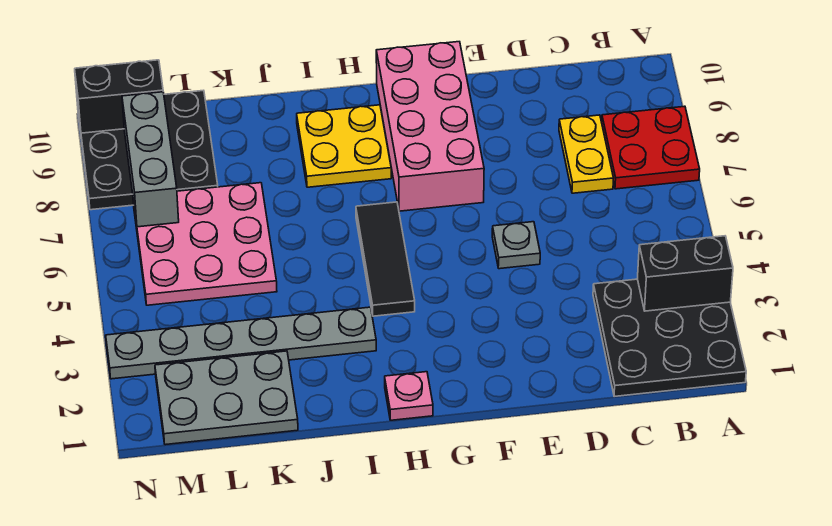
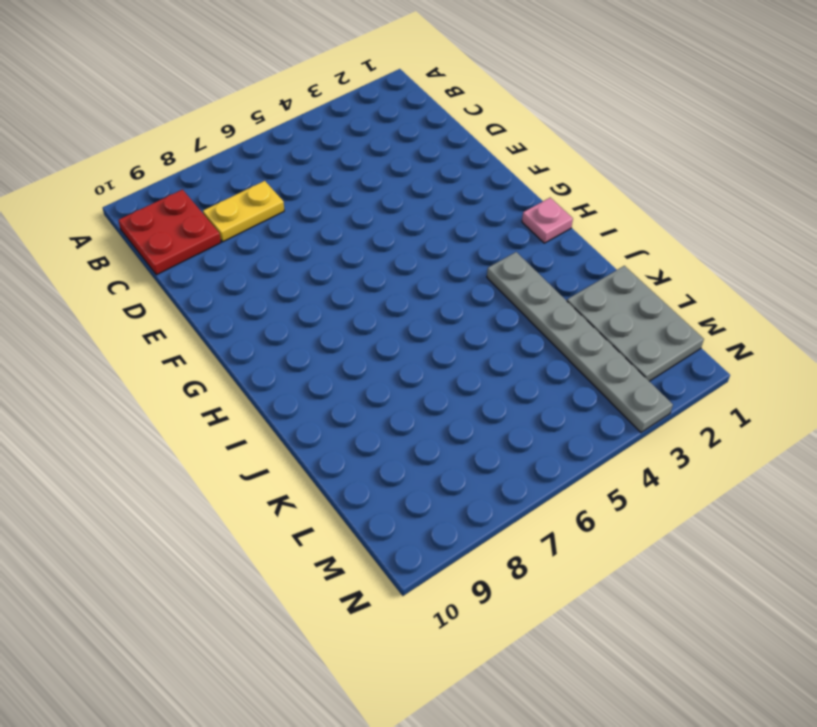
red 2x2 plate [119,190,221,275] -> red 2x2 plate moved to [602,106,700,189]
none -> black 3x3 plate [593,279,746,397]
none -> grey 1x1 plate [492,222,540,269]
none -> pink 2x4 brick [376,42,484,211]

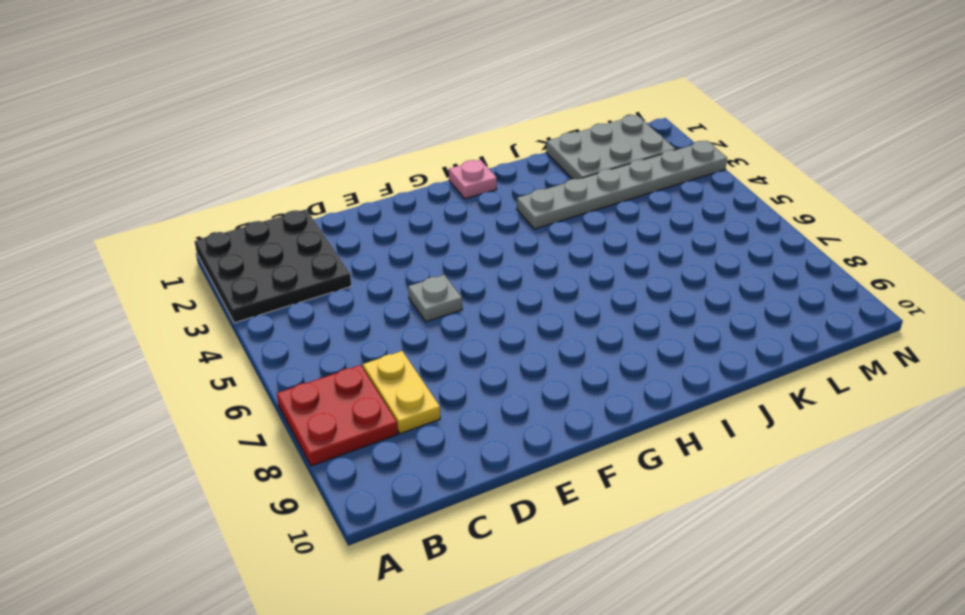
none -> pink 2x4 brick [376,42,484,211]
none -> black 1x3 tile [356,202,415,316]
none -> yellow 2x2 plate [297,105,391,187]

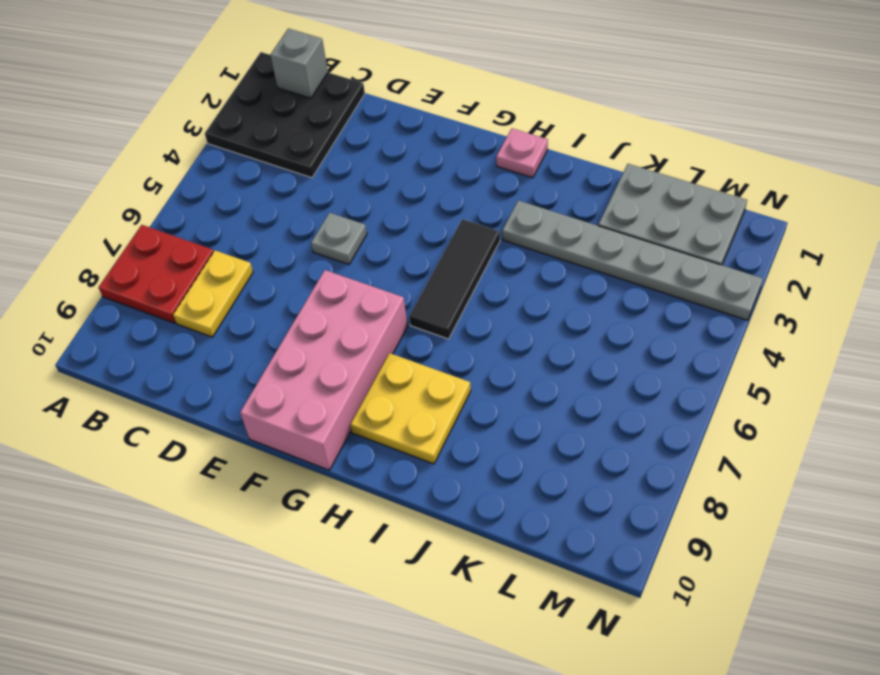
grey 1x1 brick [270,29,328,98] -> none
none -> pink 3x3 plate [133,183,277,305]
none -> black 3x3 plate [78,90,218,210]
none -> black 1x2 brick [637,236,733,311]

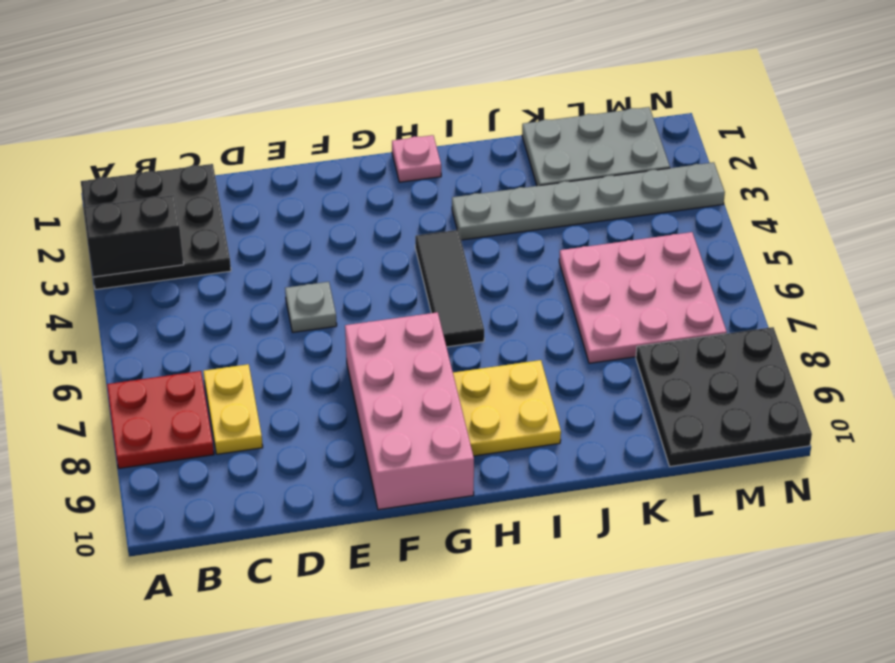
none -> grey 1x3 brick [122,92,179,227]
none -> black 1x2 brick [75,60,163,133]

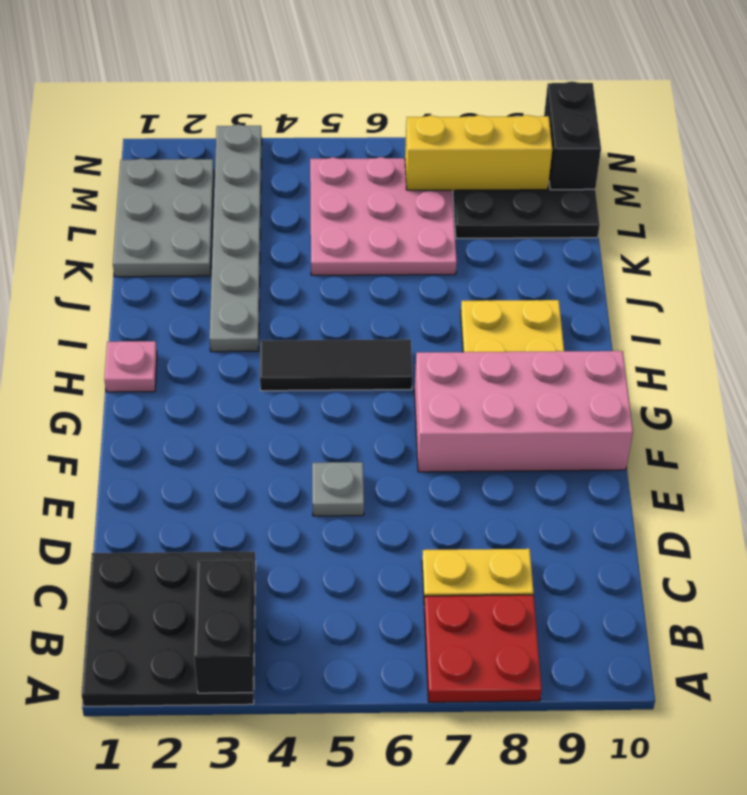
yellow 1x3 brick [405,115,552,190] -> grey 1x3 brick [122,92,179,227]

